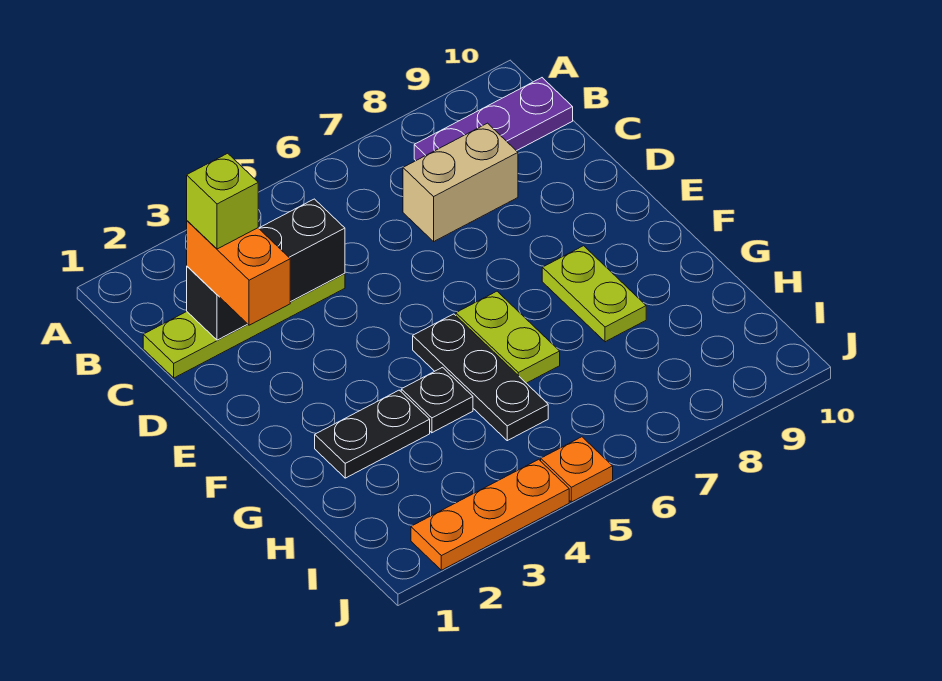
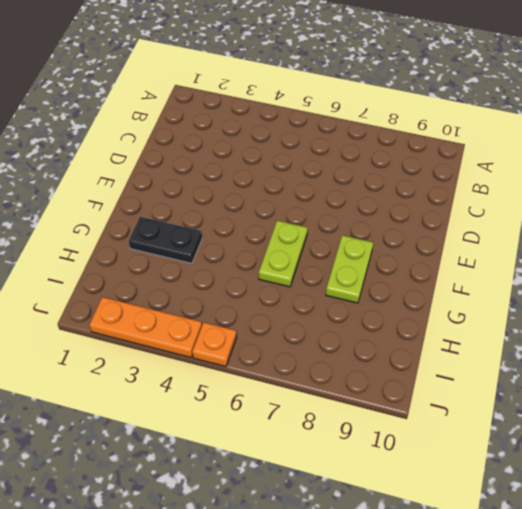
none -> purple 1x3 plate [414,78,573,160]
none -> lime 1x4 plate [143,274,345,378]
none -> tan 1x2 brick [403,123,518,241]

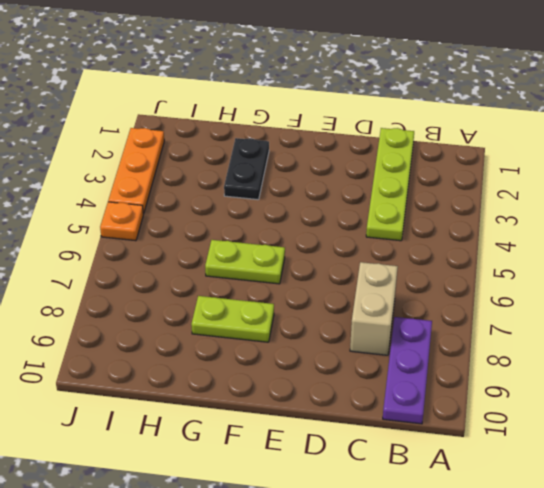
none -> black 1x3 plate [413,314,548,441]
none -> black 1x1 plate [401,367,473,433]
none -> black 1x3 brick [187,199,345,340]

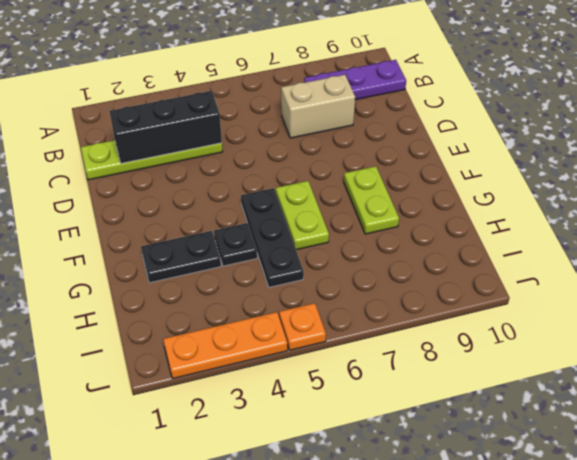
none -> orange 1x2 brick [187,221,290,325]
none -> lime 1x1 brick [187,153,258,249]

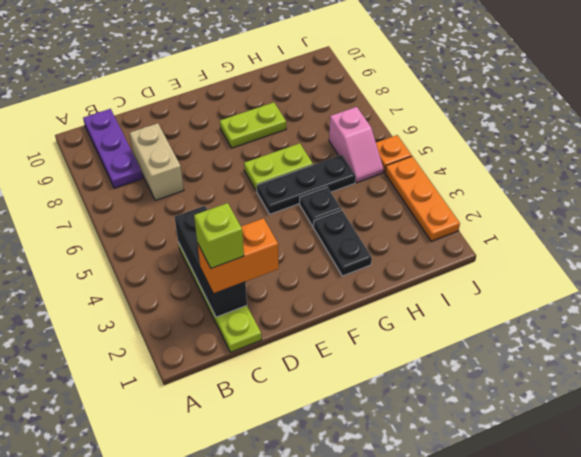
pink 1x2 slope [329,107,383,183] -> none

